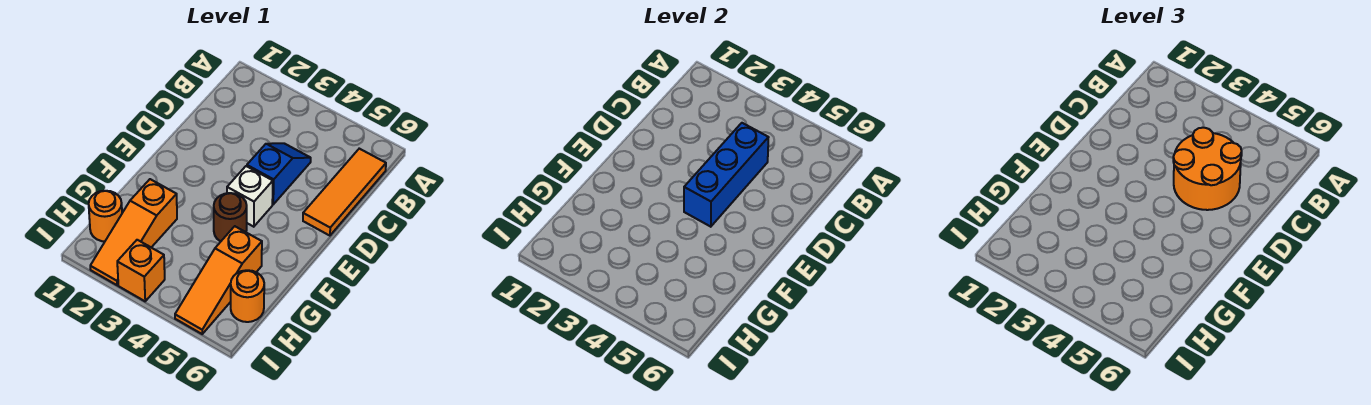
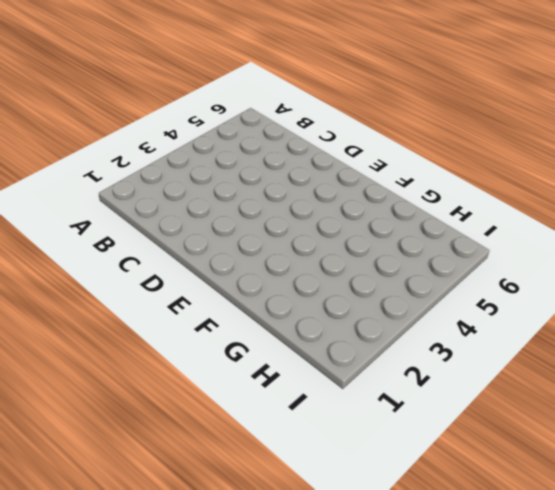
none -> orange 1x3 tile [303,149,386,236]
none -> blue 1x2 slope [247,143,311,204]

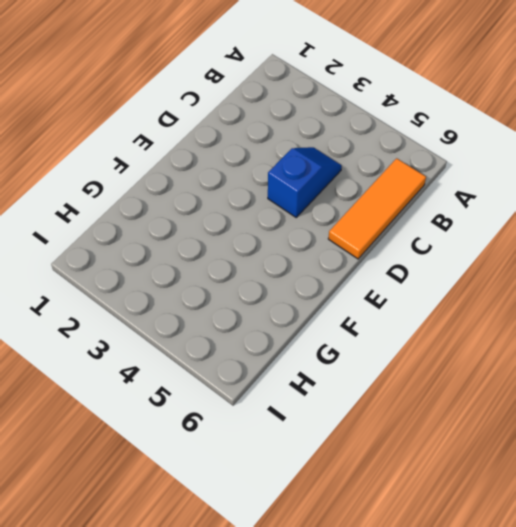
none -> white 1x1 brick [227,166,273,227]
none -> brown 1x1 round brick [214,193,247,242]

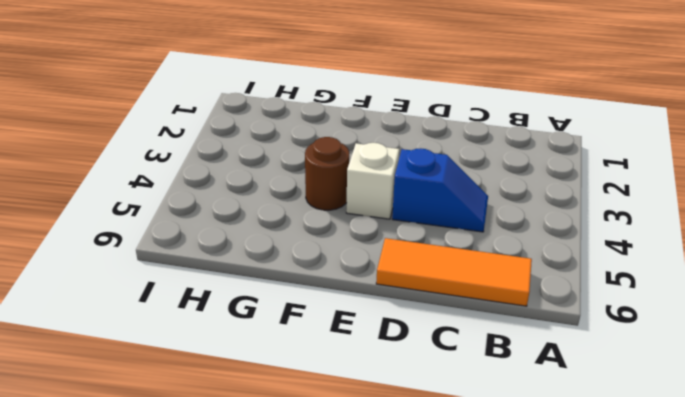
none -> orange 1x3 slope [90,179,177,285]
none -> orange 1x3 slope [175,226,262,334]

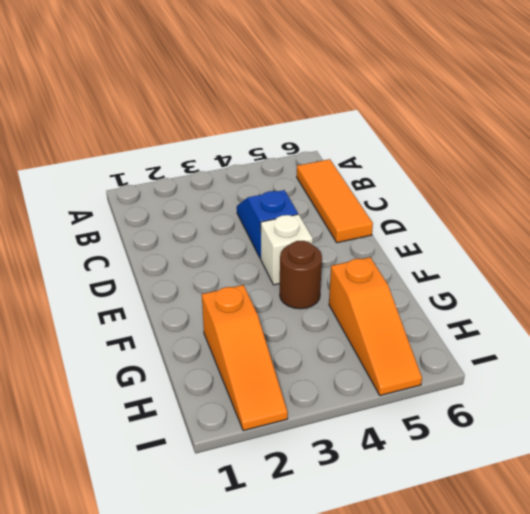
none -> orange 1x1 round brick [89,191,122,241]
none -> orange 1x1 round brick [231,270,264,322]

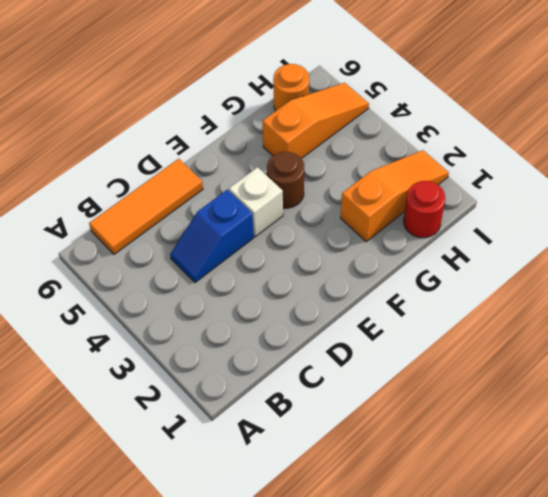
red 1x1 round brick [404,181,445,238] -> orange 1x1 round brick [89,191,122,241]
none -> orange 1x1 brick [117,240,165,301]
none -> blue 1x3 brick [684,123,769,227]

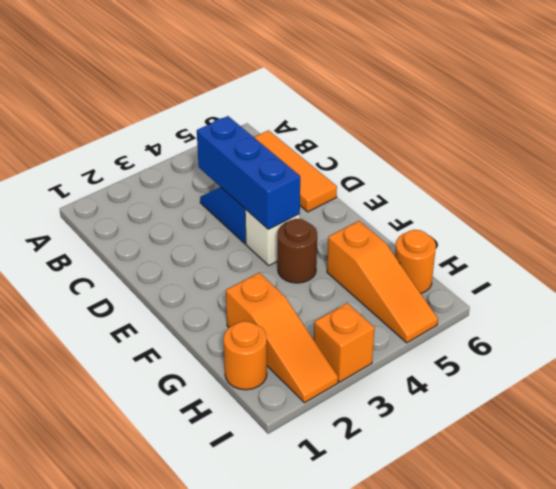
none -> orange 2x2 round brick [1173,128,1242,210]

